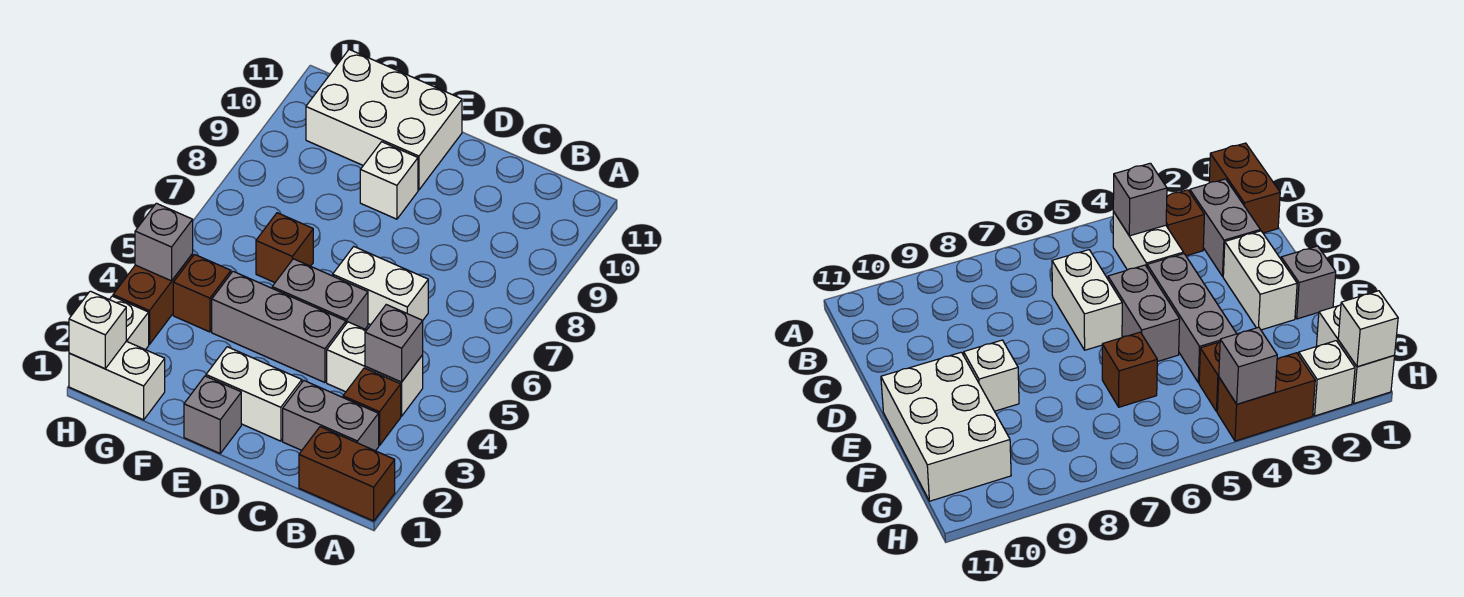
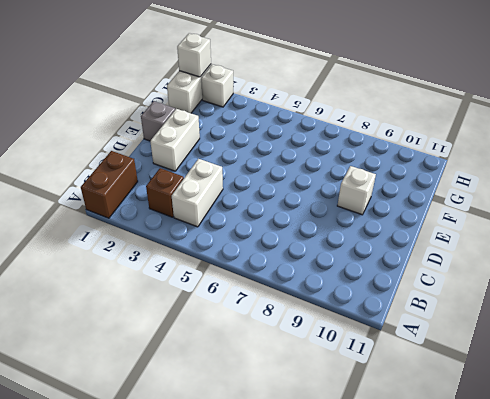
none -> grey 1x2 brick [283,381,379,451]
none -> white 1x2 brick [333,247,428,325]
none -> grey 1x3 brick [212,271,346,383]

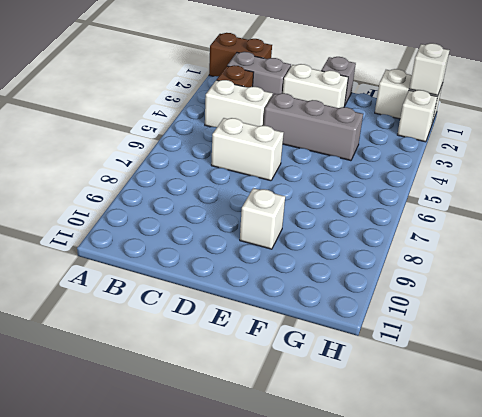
none -> grey 1x2 brick [272,259,368,329]
none -> white 2x3 brick [306,49,462,190]
none -> brown 1x1 brick [256,213,313,283]

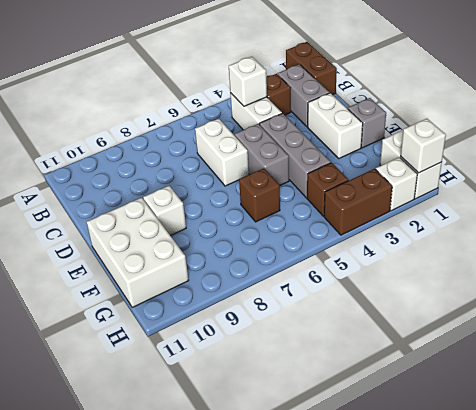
white 1x1 brick [229,57,267,106] -> grey 1x1 brick [365,305,423,382]
none -> grey 1x1 brick [135,203,193,281]

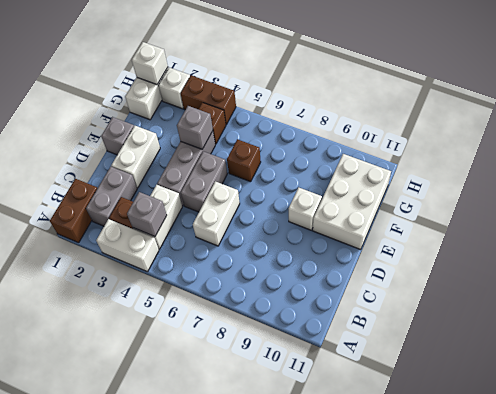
white 1x2 brick [96,219,159,272] -> none
grey 1x1 brick [177,106,213,149] -> grey 1x1 brick moved to [135,203,193,281]

